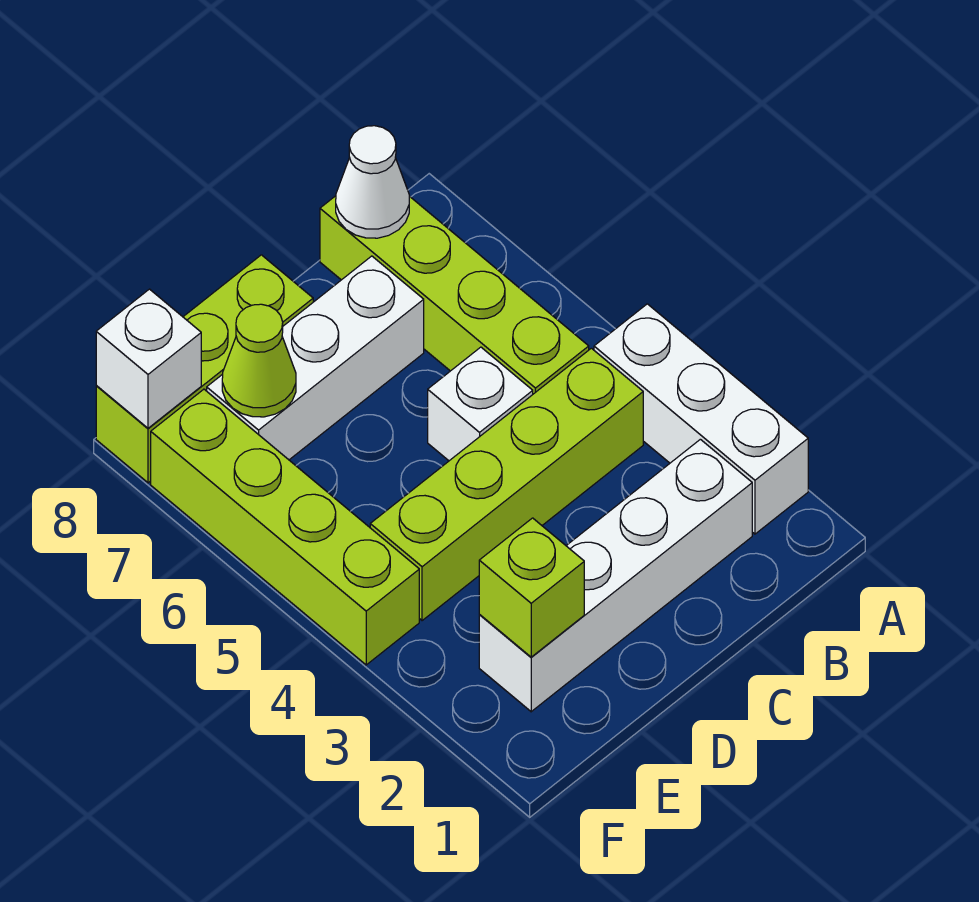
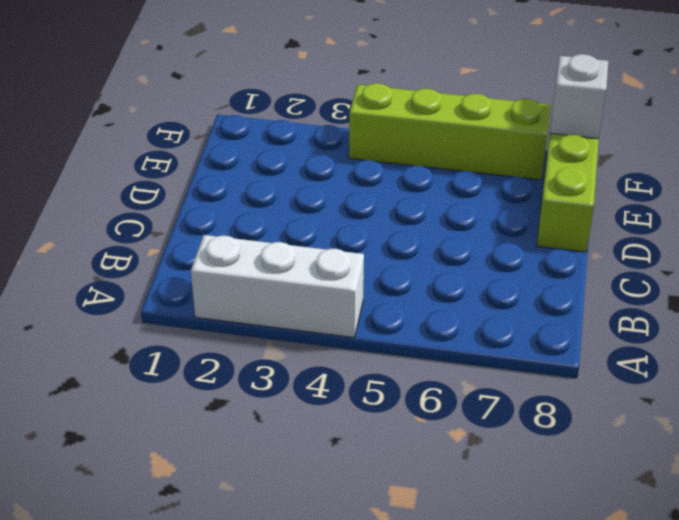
none -> white 1x4 brick [479,439,752,712]
none -> lime 1x4 brick [370,348,643,621]
none -> lime 1x4 brick [320,196,589,394]

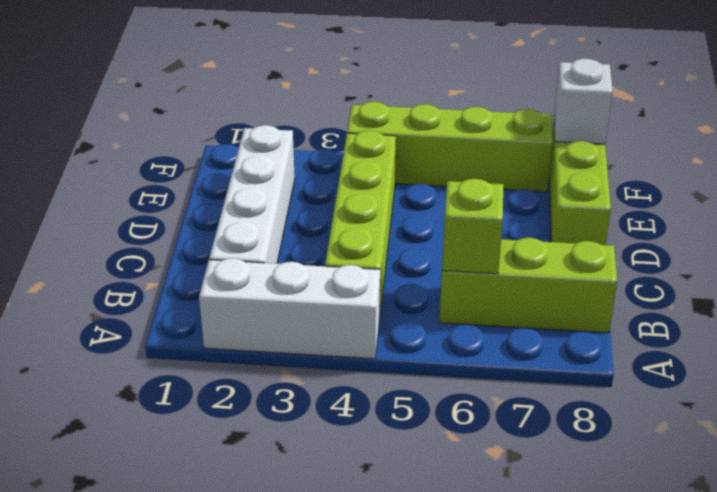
lime 1x3 brick [439,238,617,333] -> lime 1x4 brick [320,196,589,394]
lime 1x1 brick [442,179,503,274] -> lime 1x1 brick moved to [479,518,584,657]
none -> white 1x1 brick [428,347,533,461]
none -> white 1x3 brick [207,256,424,460]
none -> white 1x1 cone [336,126,409,238]

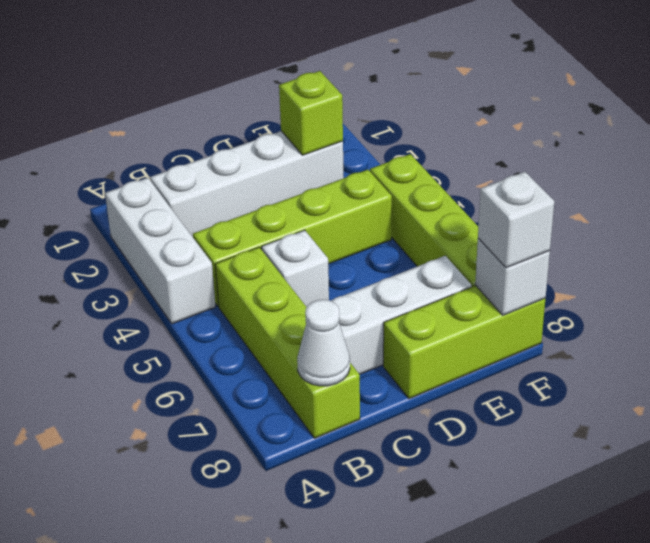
white 1x1 brick [478,172,554,268] -> none
none -> lime 1x1 cone [222,304,296,417]

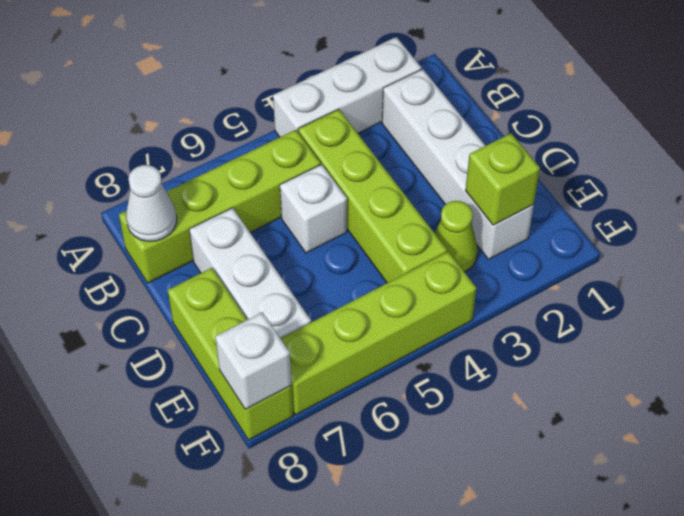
lime 1x1 cone [435,201,478,272] -> lime 1x1 cone moved to [222,304,296,417]

